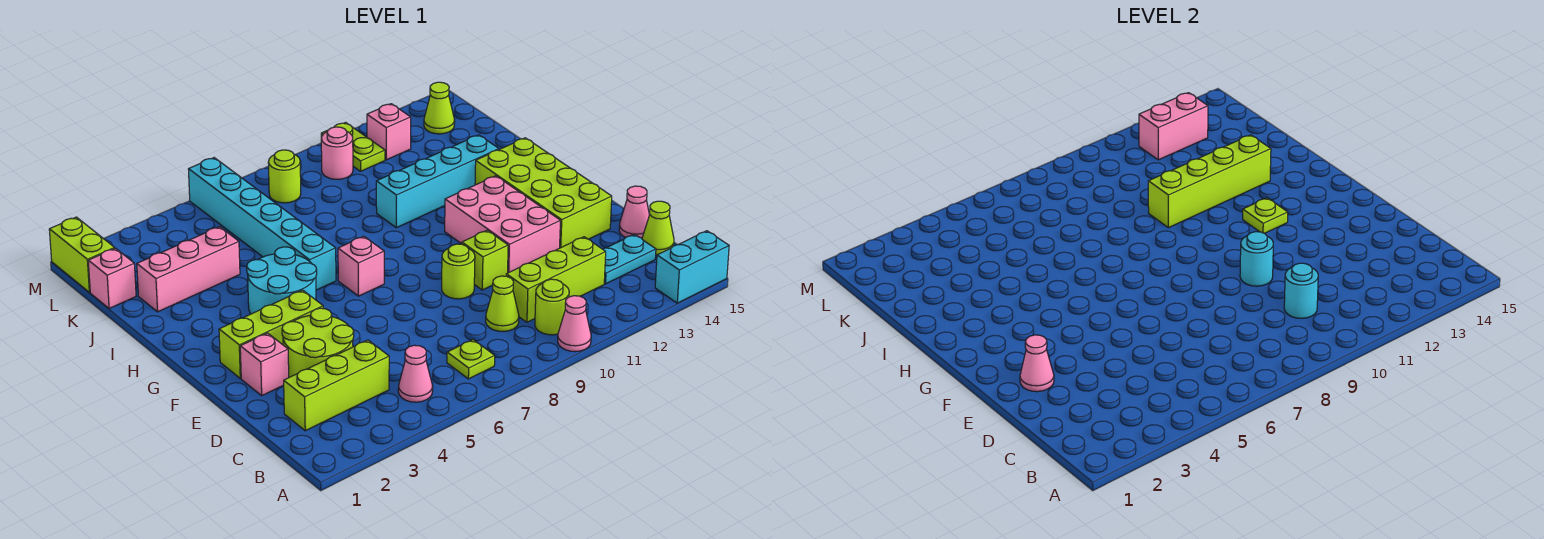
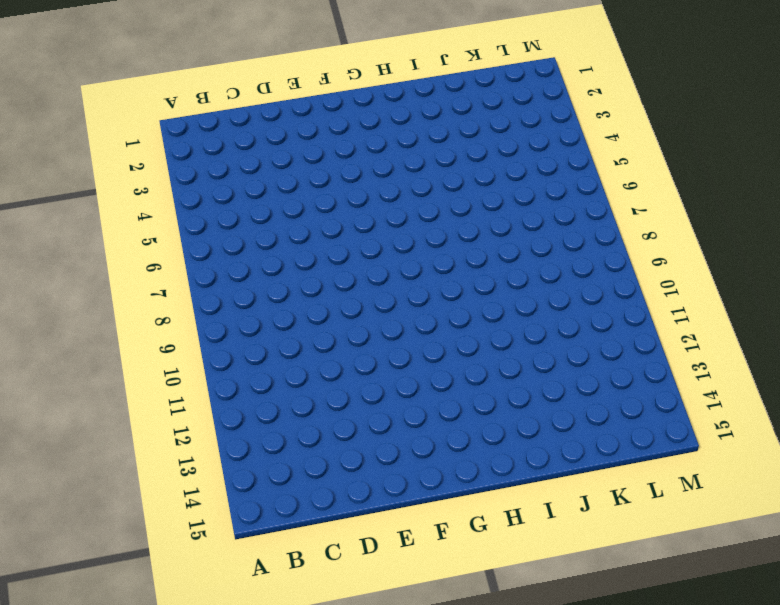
none -> pink 1x1 cone [558,296,591,352]
none -> cyan 1x2 brick [655,231,729,303]
none -> pink 1x1 cone [398,345,433,402]
none -> lime 1x1 plate [447,340,495,379]

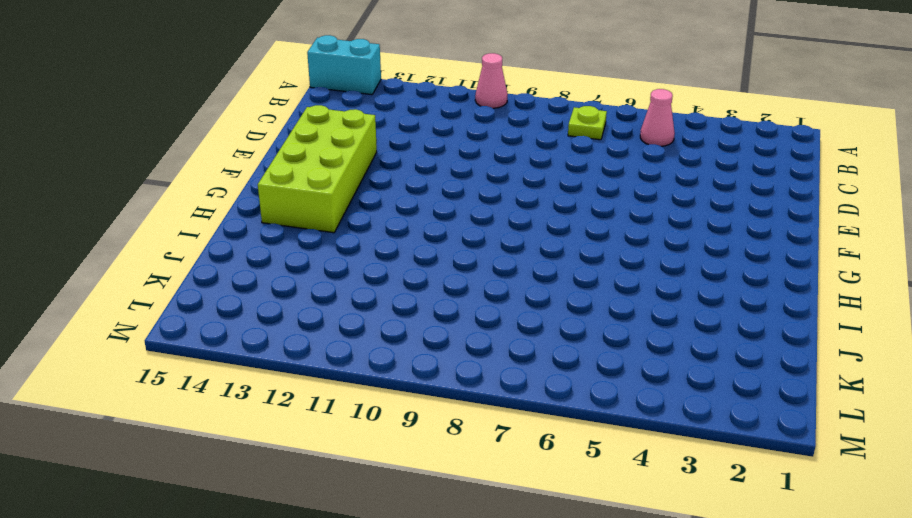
none -> lime 1x1 round brick [535,279,569,335]
none -> lime 1x3 brick [284,340,389,431]
none -> lime 1x1 cone [486,276,519,332]
none -> lime 1x3 brick [506,237,606,322]

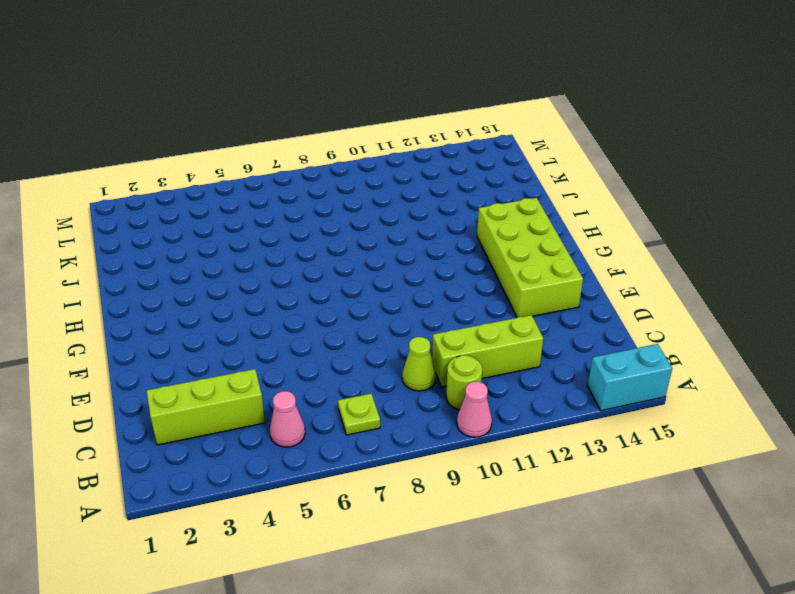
none -> cyan 1x2 plate [603,234,656,284]
none -> lime 1x1 cone [642,201,674,255]
none -> lime 2x2 round brick [282,308,354,377]
none -> pink 1x1 cone [619,186,649,238]

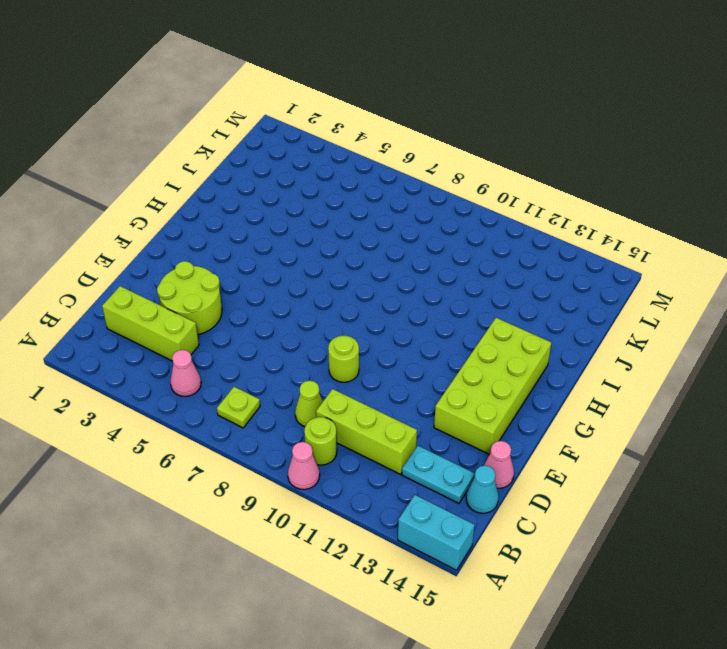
cyan 1x1 cone [466,465,499,513] -> lime 1x1 cone [642,201,674,255]
none -> pink 1x1 brick [240,333,289,395]
none -> lime 1x1 brick [462,230,508,290]
none -> pink 2x3 brick [445,176,561,273]
none -> lime 1x3 brick [219,290,323,378]

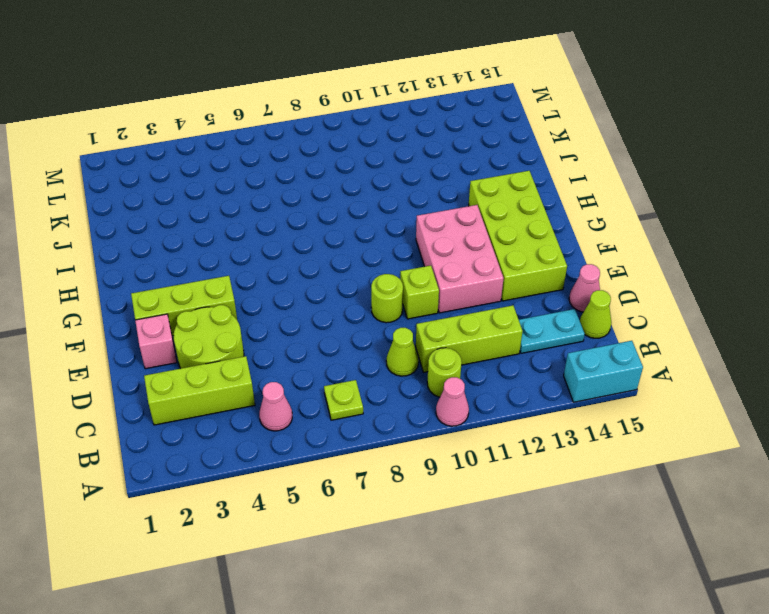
none -> cyan 2x2 round brick [247,247,317,314]
none -> pink 1x1 brick [338,236,384,296]
none -> cyan 1x6 brick [188,158,336,290]
none -> cyan 1x4 brick [376,135,499,228]

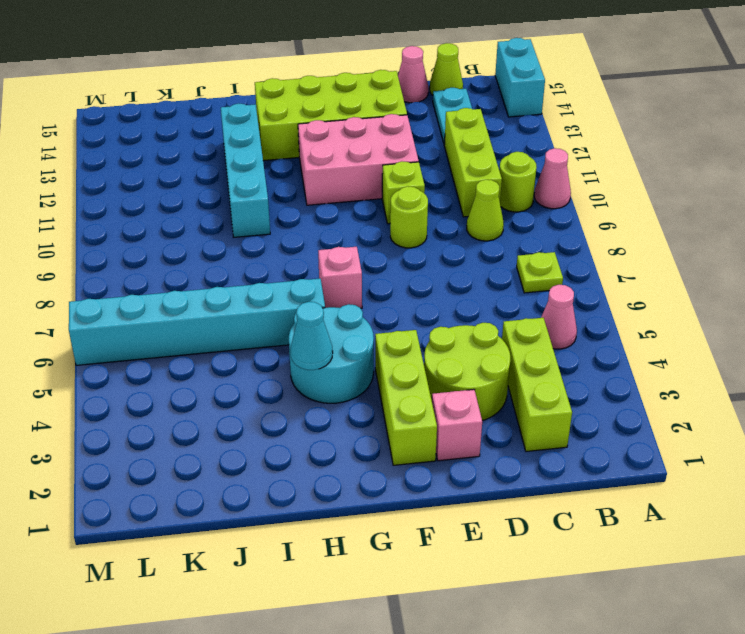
cyan 1x1 cone [291,302,333,370] -> none
none -> pink 1x3 brick [137,227,240,312]
none -> pink 1x1 brick [88,248,136,309]
none -> lime 1x2 brick [49,217,115,292]
none -> lime 1x1 round brick [268,150,301,203]

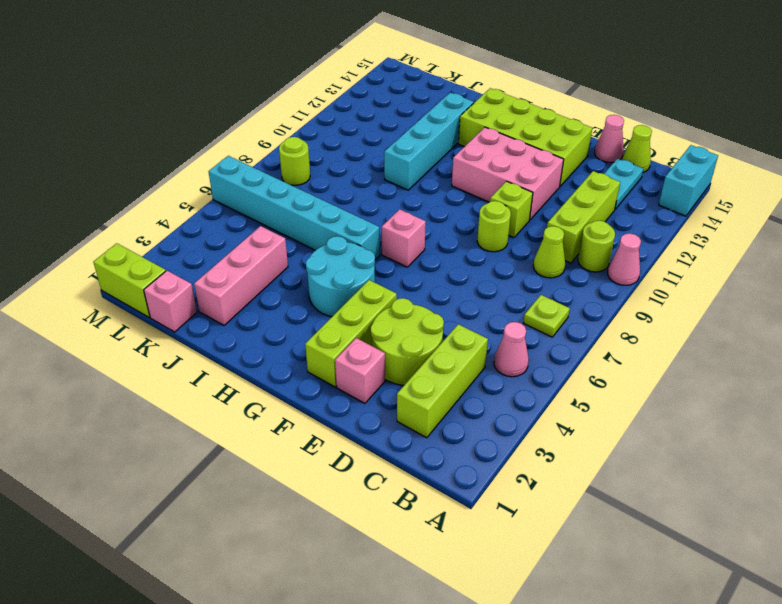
none -> pink 1x1 round brick [321,127,353,179]
none -> lime 1x2 plate [321,122,385,171]
none -> pink 1x1 brick [367,104,411,160]
none -> lime 1x1 cone [424,82,455,134]

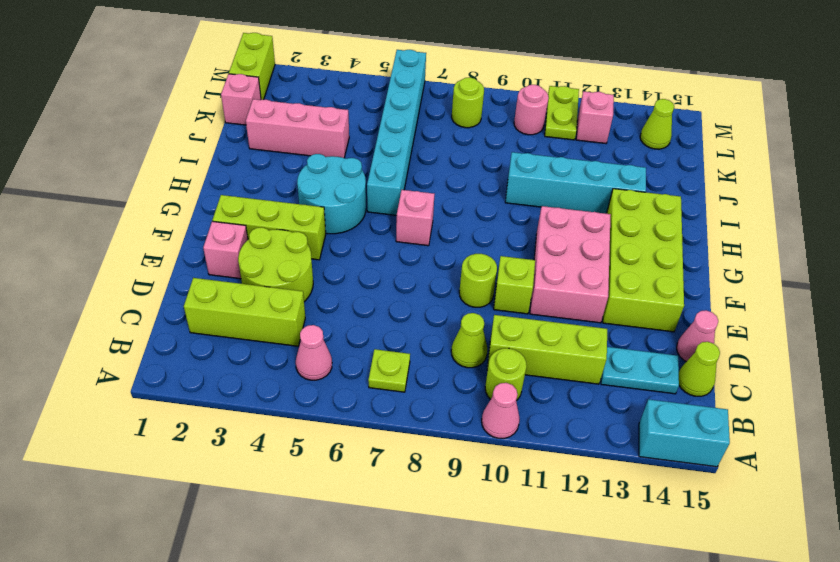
none -> cyan 1x1 round brick [1284,263,1318,318]
none -> pink 1x1 cone [1020,335,1054,392]
none -> cyan 1x1 round brick [1240,232,1273,286]
none -> lime 1x1 plate [1243,198,1288,233]

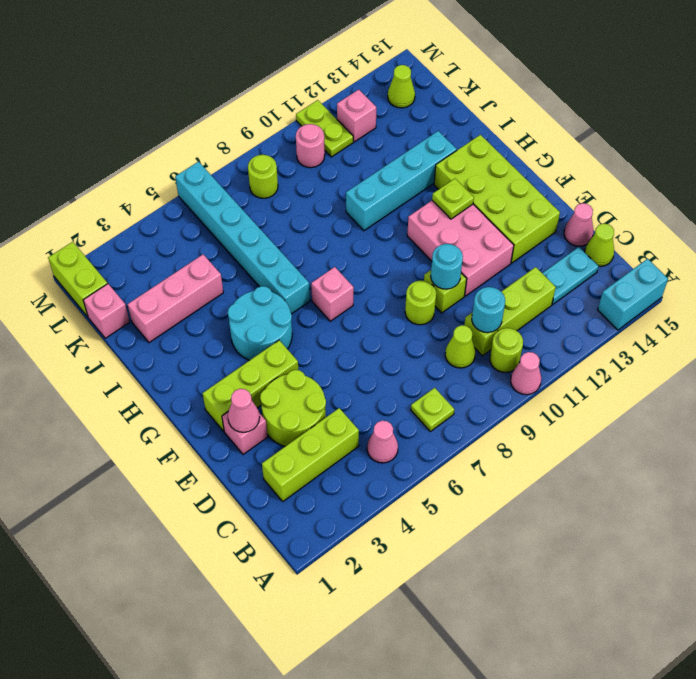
none -> lime 1x4 brick [1148,135,1271,228]
none -> pink 1x2 brick [1139,93,1208,160]

